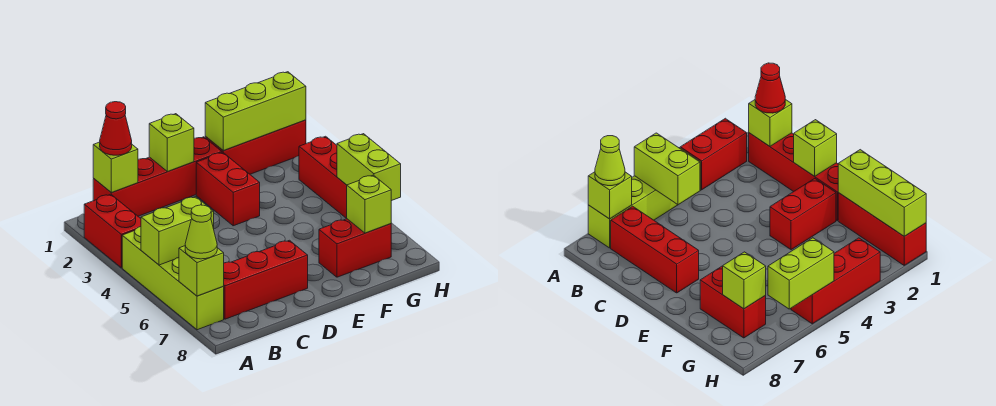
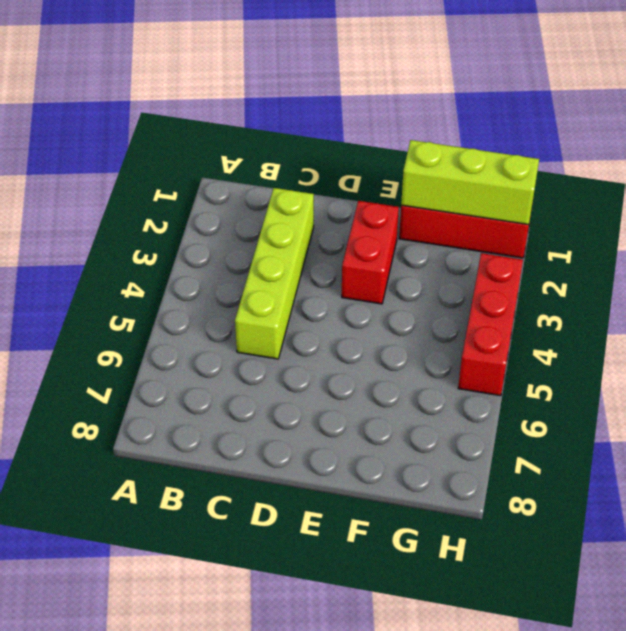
lime 1x4 brick [235,188,314,359] -> lime 1x4 brick moved to [122,227,224,330]
none -> red 1x2 brick [84,194,141,268]
none -> red 1x4 brick [93,137,222,216]
none -> red 1x3 brick [223,240,308,319]

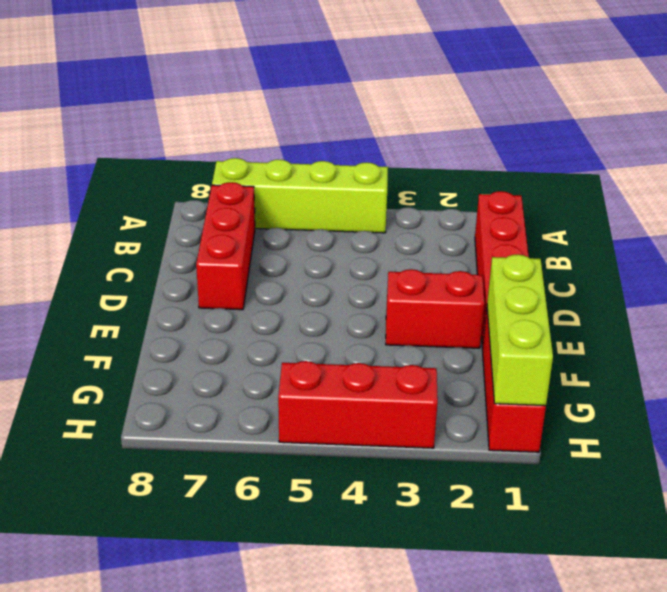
none -> red 1x2 brick [84,194,141,268]
none -> red 1x2 brick [319,219,391,277]
none -> lime 1x2 brick [141,197,214,265]

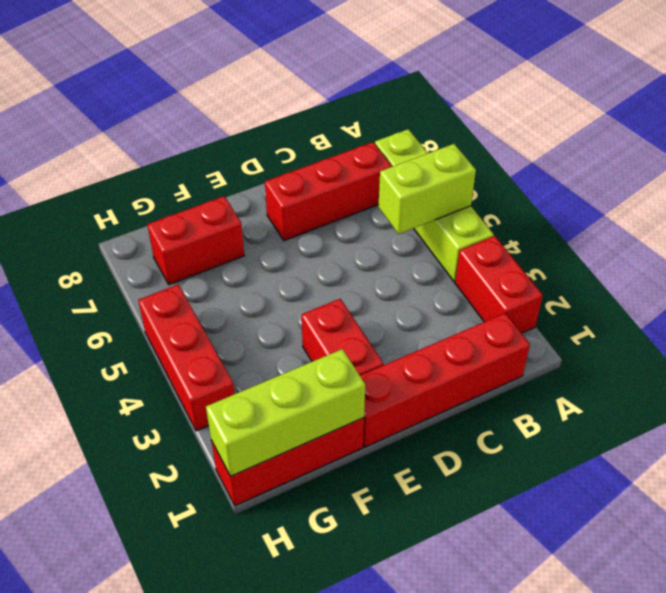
none -> lime 1x1 brick [179,246,224,296]
none -> lime 1x1 brick [93,142,138,193]
none -> lime 1x1 brick [149,114,194,172]

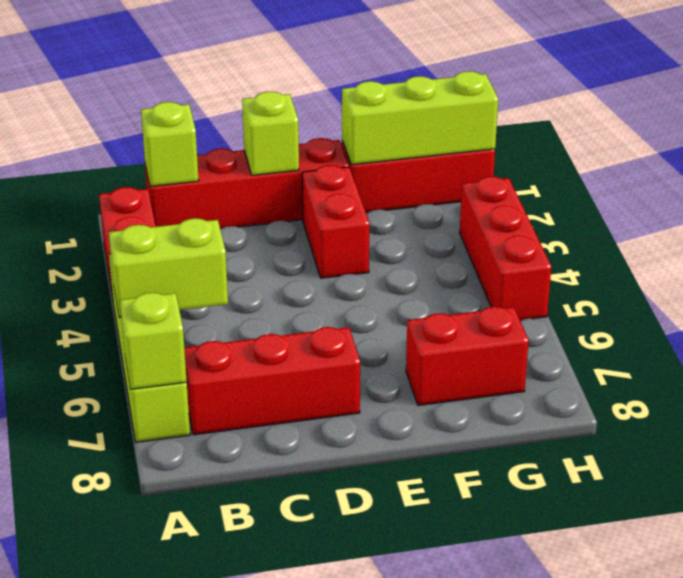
none -> lime 1x1 brick [347,175,391,233]
none -> lime 1x2 brick [337,134,401,201]
none -> lime 1x1 cone [185,205,217,259]

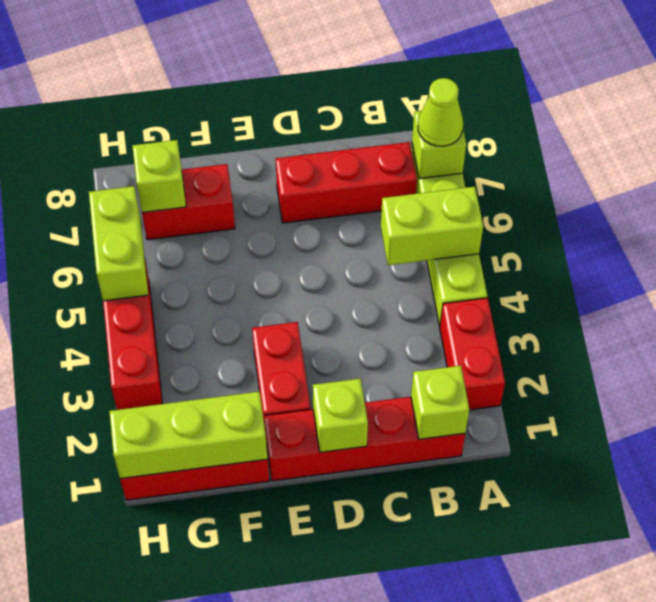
none -> red 1x1 cone [100,102,132,155]

